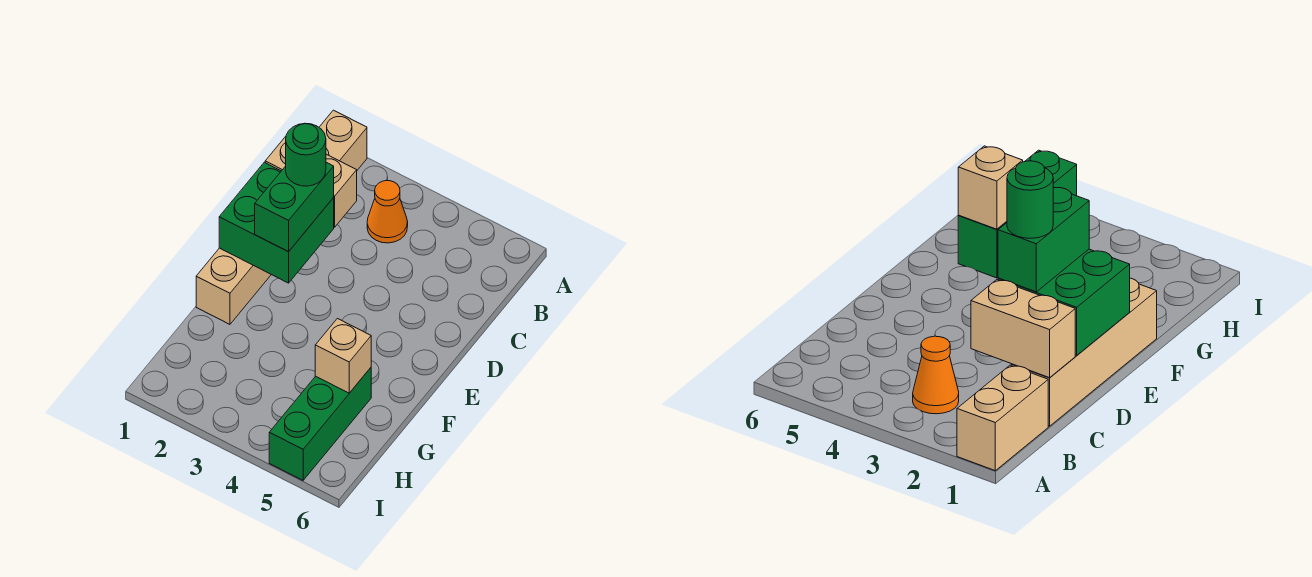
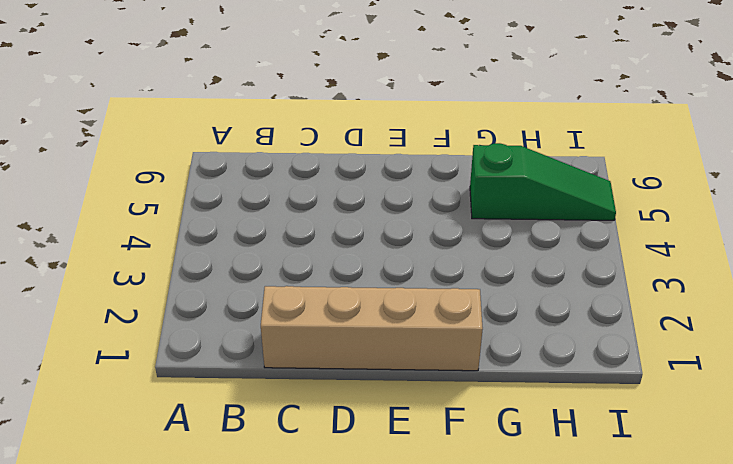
green 1x3 slope [470,143,616,220] -> green 1x3 brick [269,368,371,480]
none -> tan 1x2 brick [319,110,367,170]
none -> orange 1x1 cone [367,181,408,243]

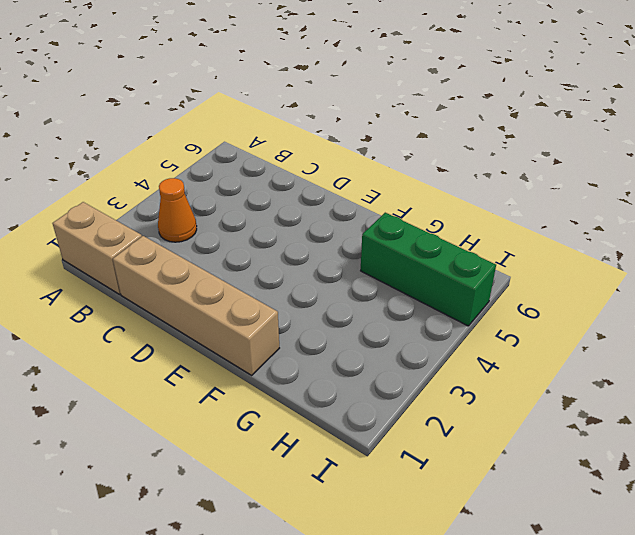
none -> tan 1x2 brick [265,136,357,227]
none -> green 2x2 brick [219,162,334,283]

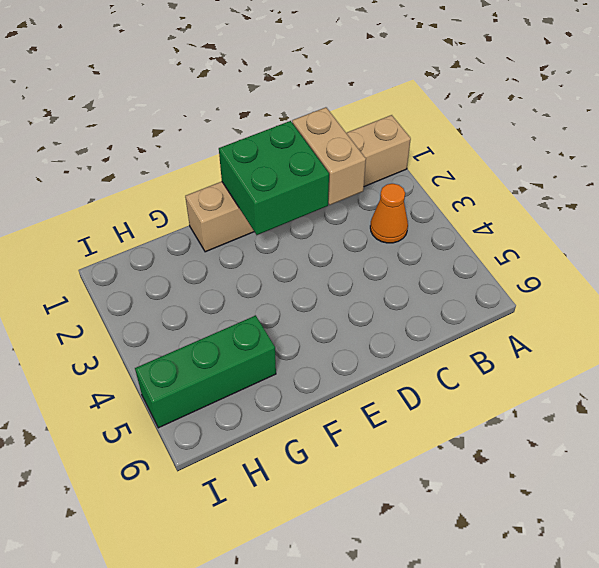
none -> tan 1x1 brick [315,319,371,393]
none -> green 1x2 brick [255,162,334,252]

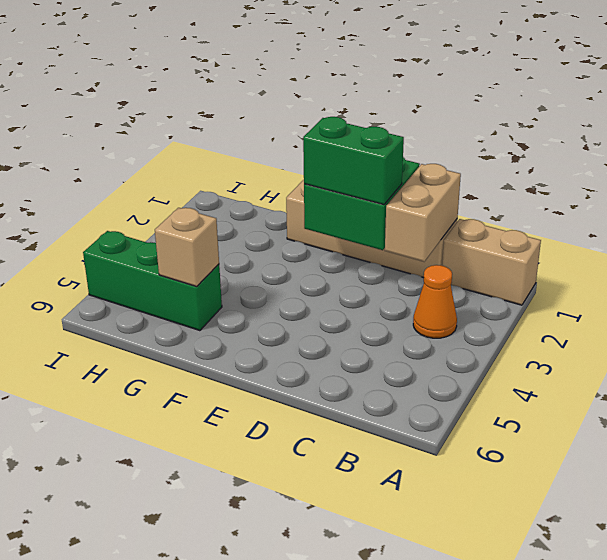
none -> green 1x1 round brick [286,124,326,186]

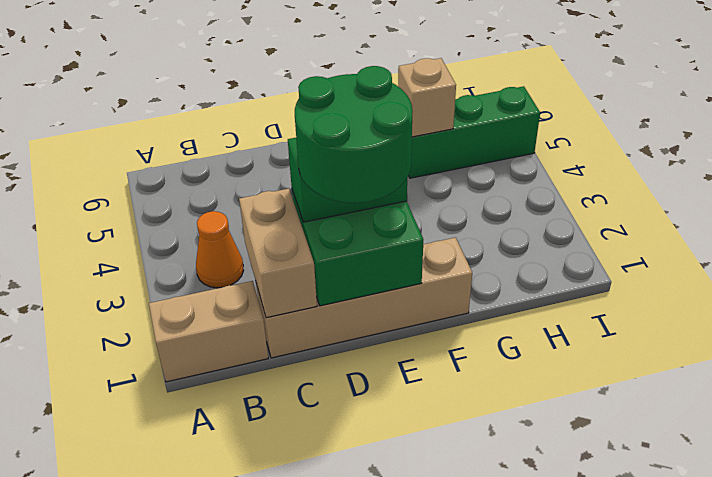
green 2x2 round brick [295,66,413,203] -> green 1x1 round brick [286,124,326,186]

